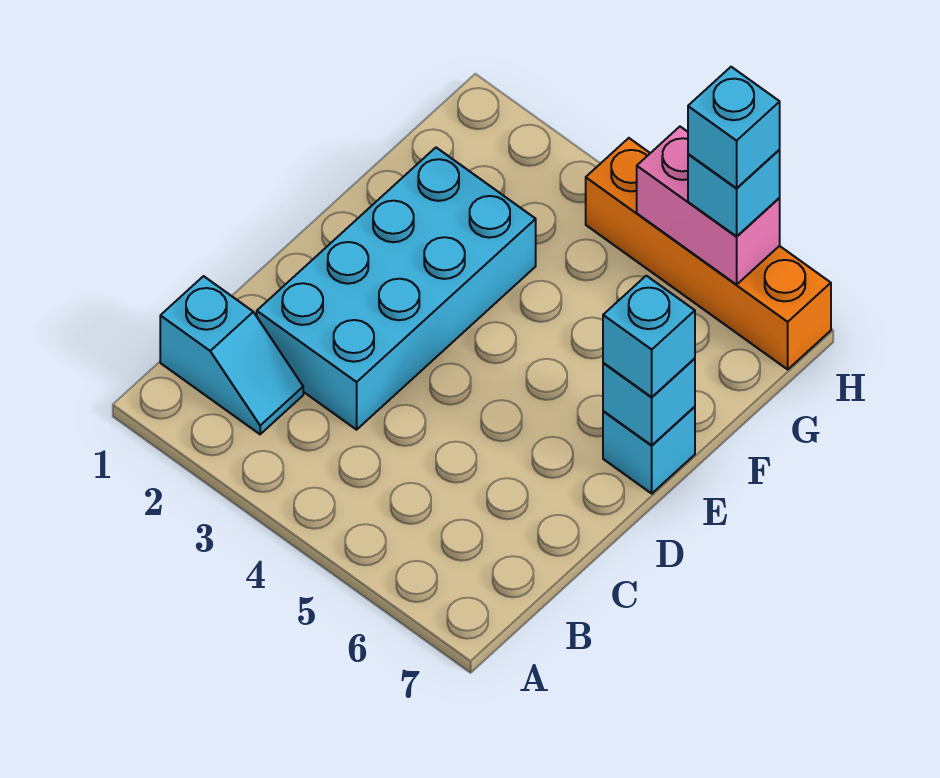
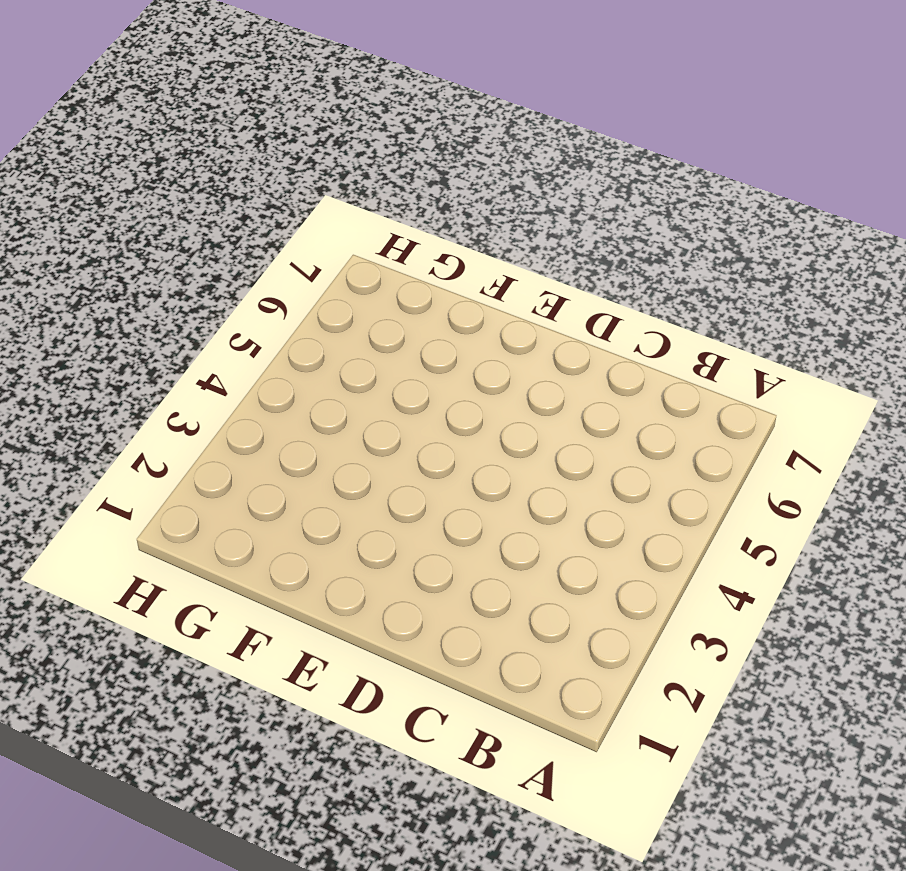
none -> cyan 1x2 slope [160,276,303,434]
none -> cyan 2x4 brick [257,148,536,430]

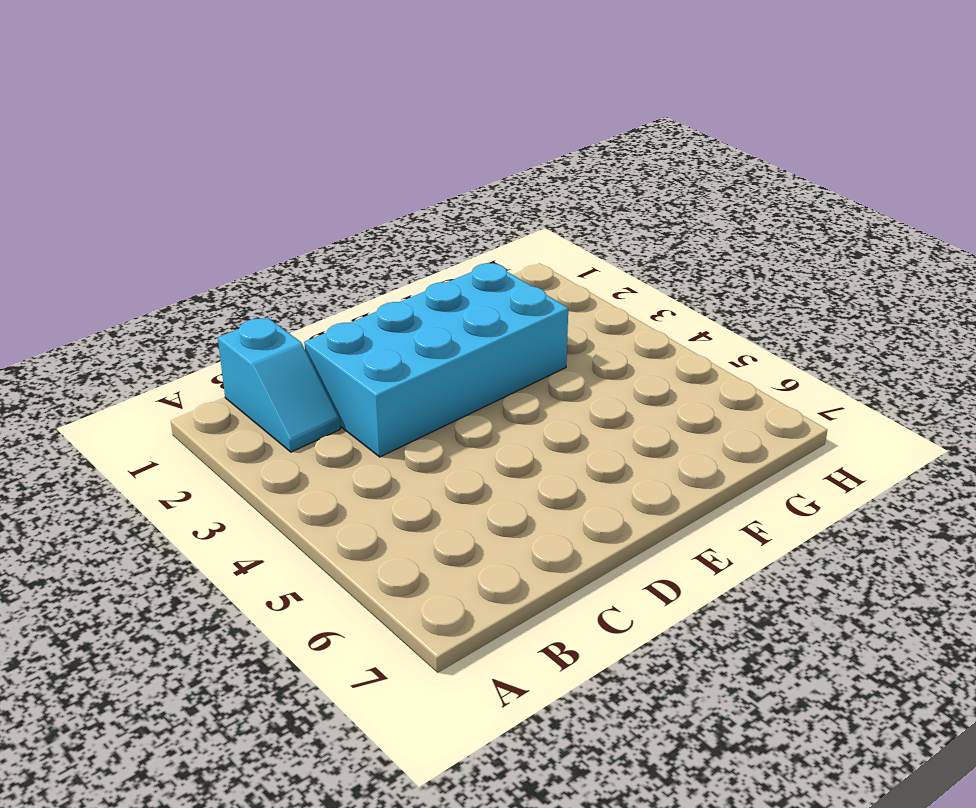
none -> cyan 1x1 brick [603,407,695,493]
none -> orange 1x4 brick [586,138,831,369]

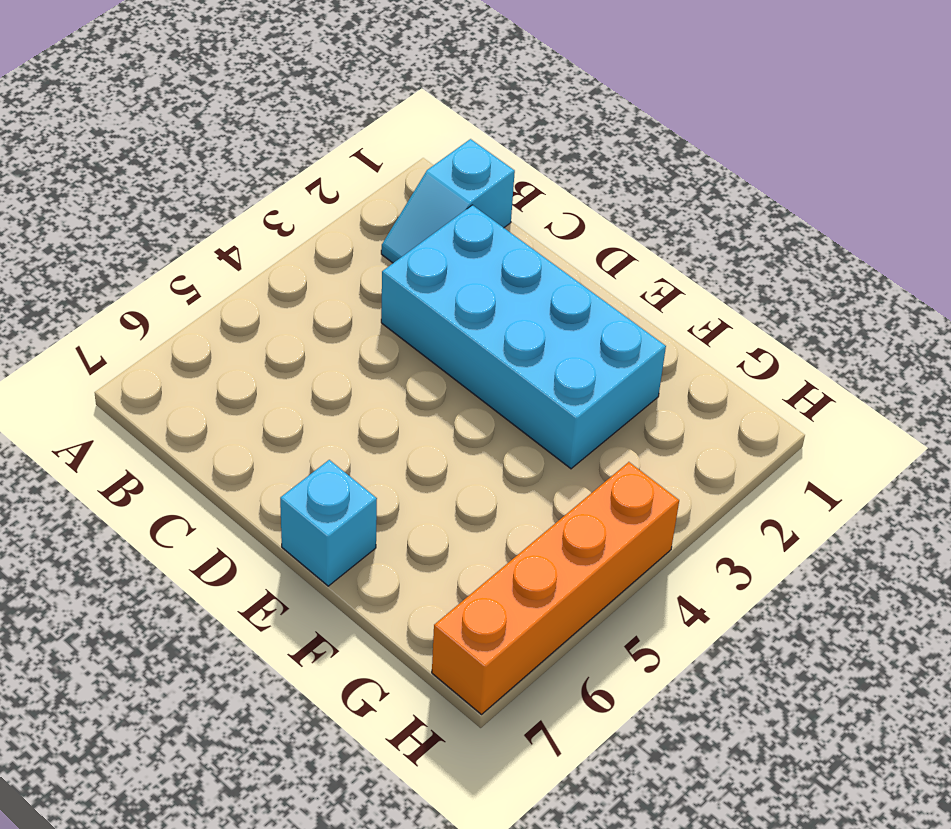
none -> cyan 1x1 brick [603,358,695,445]
none -> pink 1x2 brick [637,127,780,285]

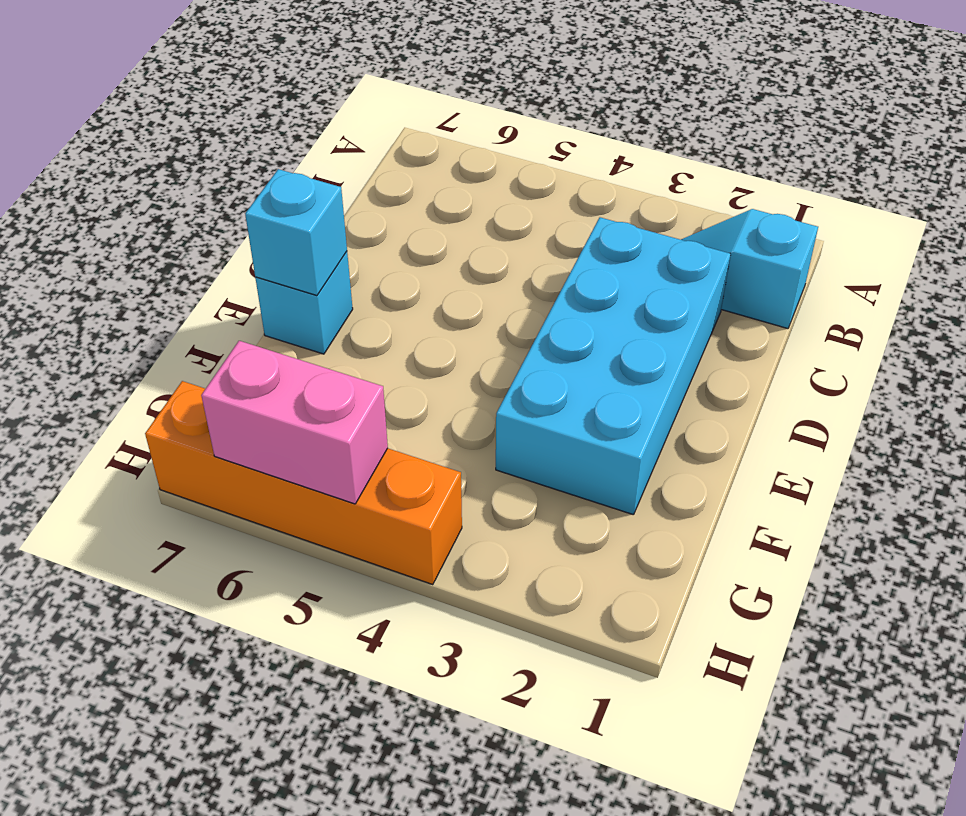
none -> cyan 1x1 brick [603,276,695,397]
none -> cyan 1x1 brick [688,149,780,236]

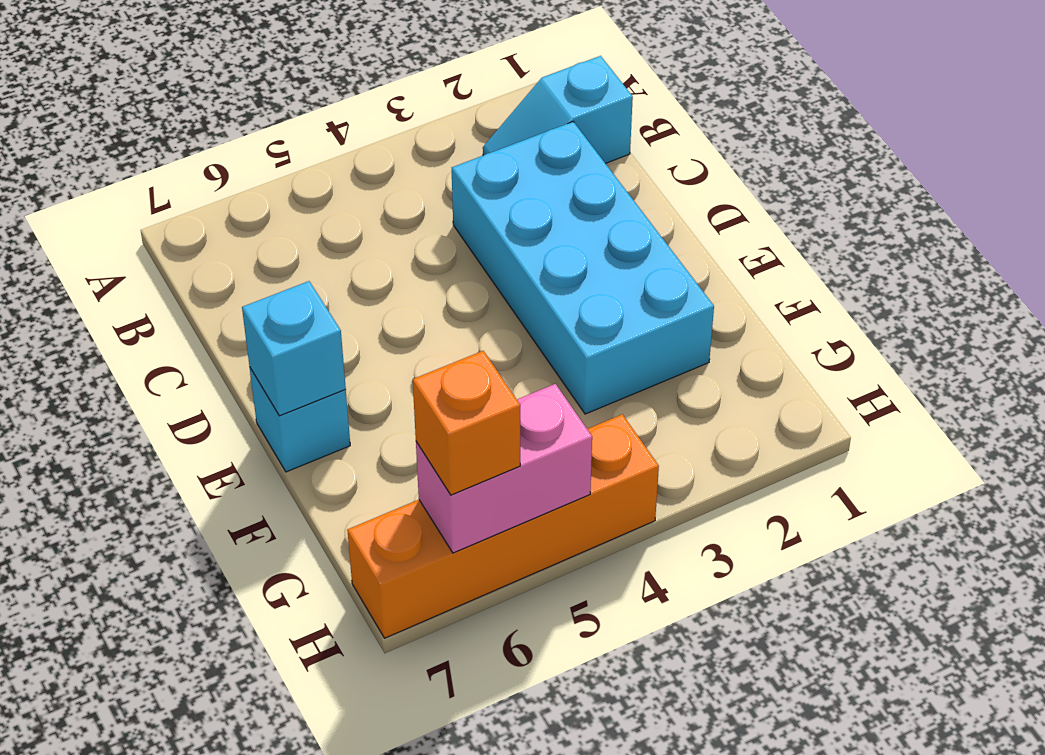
orange 1x1 brick [413,351,520,495] -> cyan 1x1 brick [688,149,780,236]
none -> cyan 1x1 brick [603,276,695,397]
none -> cyan 1x1 brick [688,67,780,188]

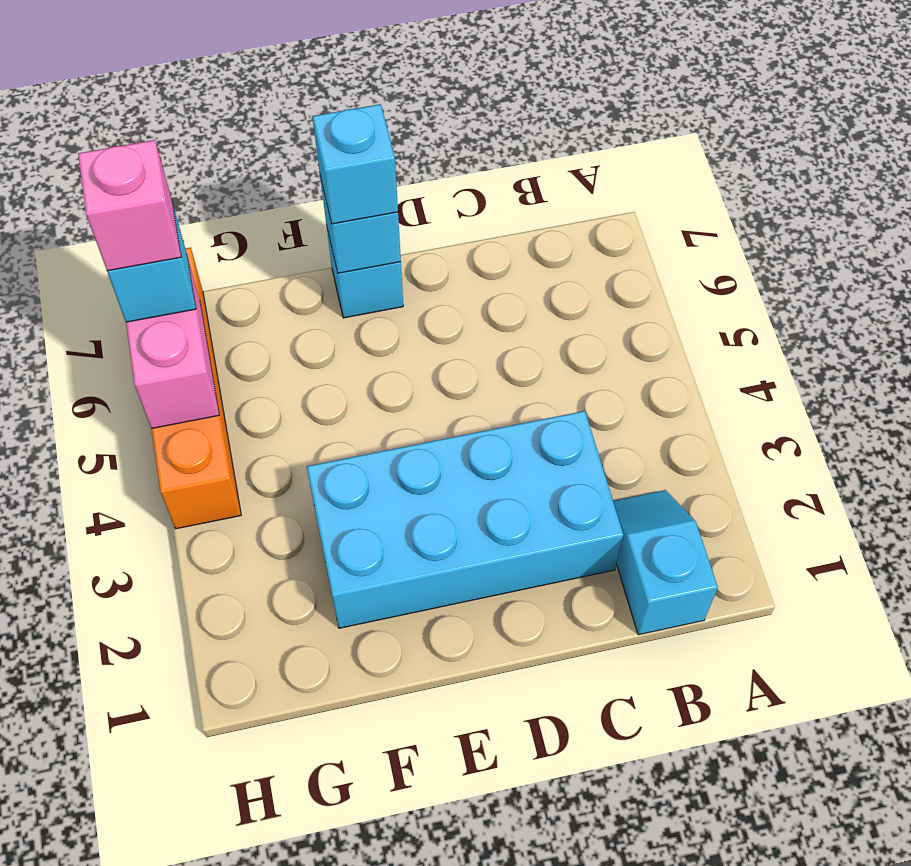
pink 1x1 brick [78,140,181,271] -> cyan 1x1 brick [688,67,780,188]

